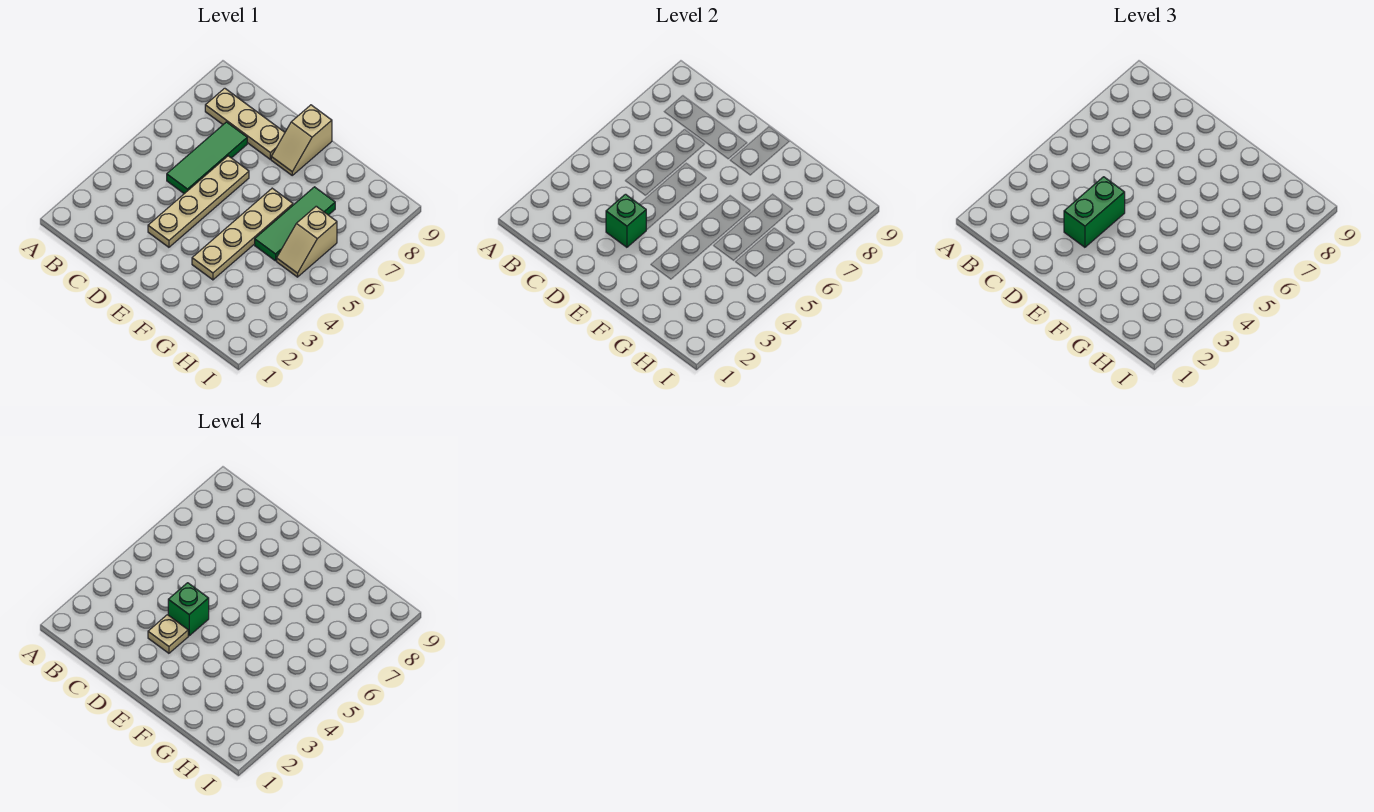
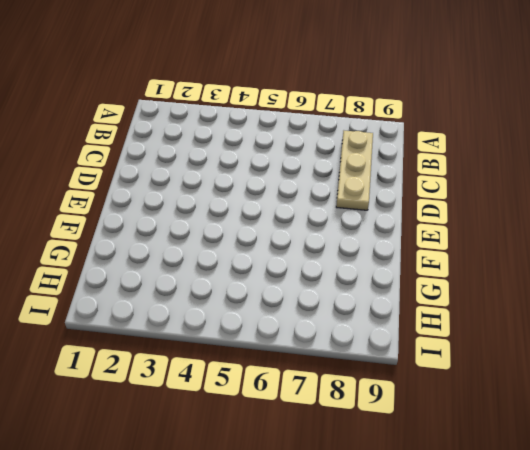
none -> green 1x3 tile [167,122,247,194]
none -> tan 1x4 plate [148,156,249,247]

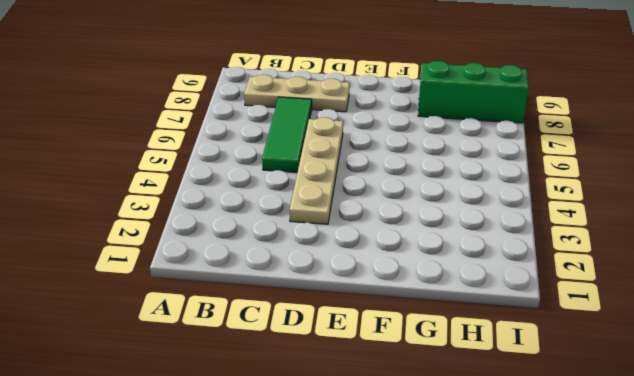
green 1x3 brick [418,61,529,123] -> none
none -> tan 1x2 slope [271,105,332,175]
none -> tan 1x4 plate [192,188,293,280]

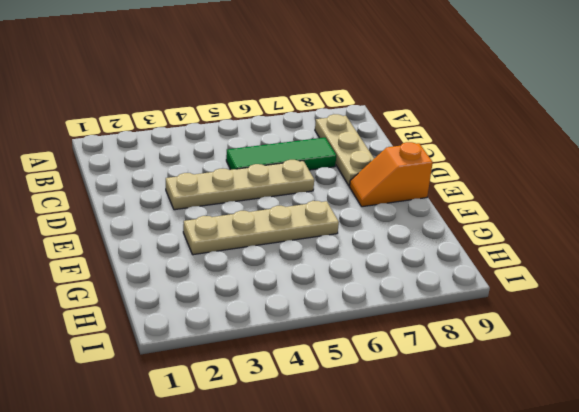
orange 1x2 slope [350,142,433,207] -> tan 1x2 slope [271,105,332,175]
none -> green 1x3 tile [255,187,335,261]
none -> tan 1x2 slope [277,206,337,277]

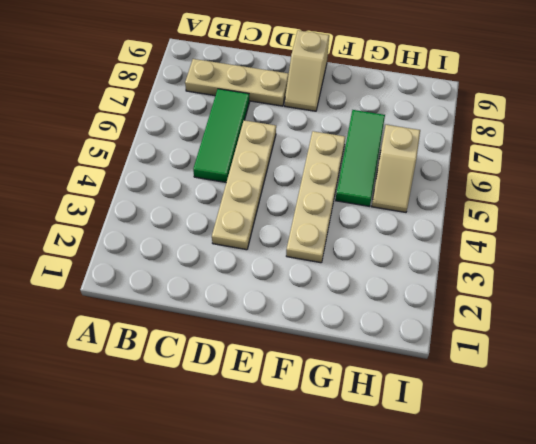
none -> green 1x1 brick [606,194,646,247]
none -> green 1x2 brick [1064,177,1125,247]

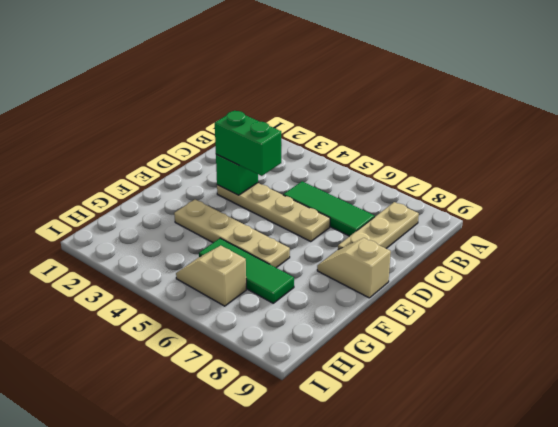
none -> tan 1x1 plate [148,615,188,653]
none -> green 1x1 brick [168,583,209,636]

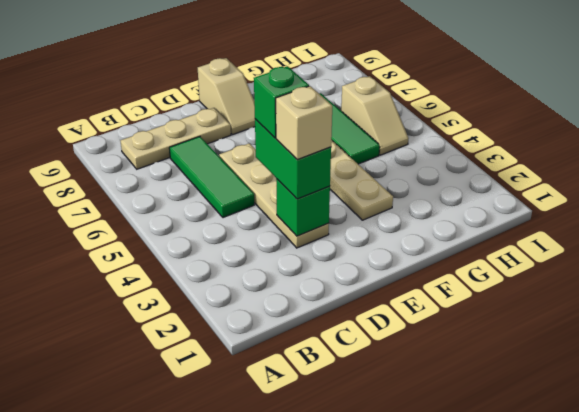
tan 1x1 brick [276,86,332,159] -> tan 1x1 plate [148,615,188,653]

